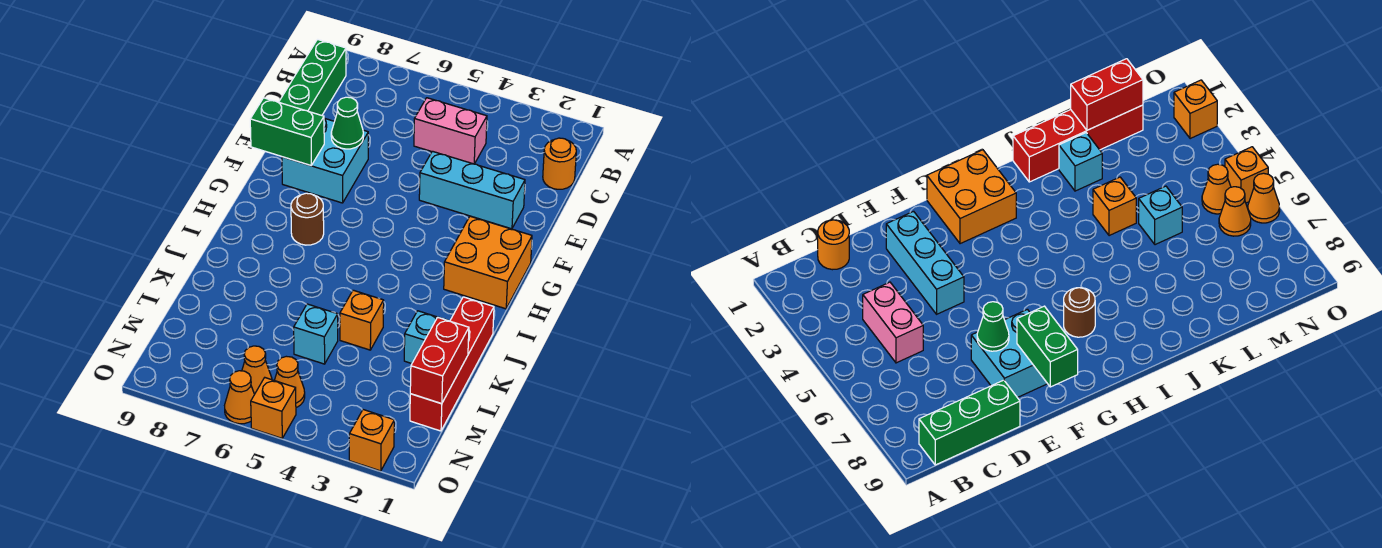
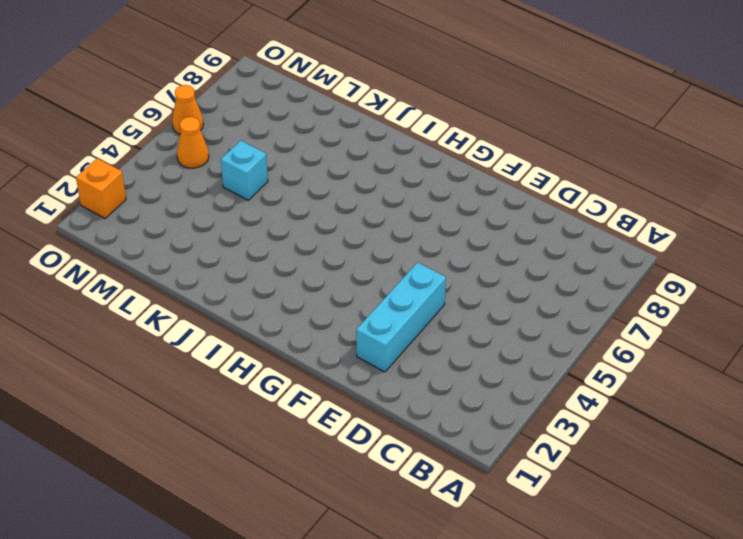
none -> green 1x3 brick [279,39,346,115]
none -> orange 1x1 round brick [543,138,576,189]
none -> pink 1x2 brick [414,98,487,164]

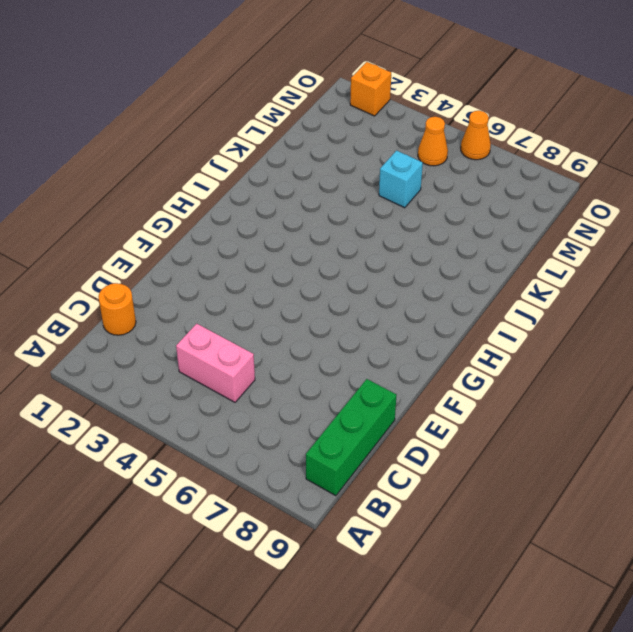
none -> cyan 1x3 brick [419,151,525,229]
none -> cyan 2x2 brick [282,118,368,203]
none -> orange 2x2 brick [444,216,532,309]

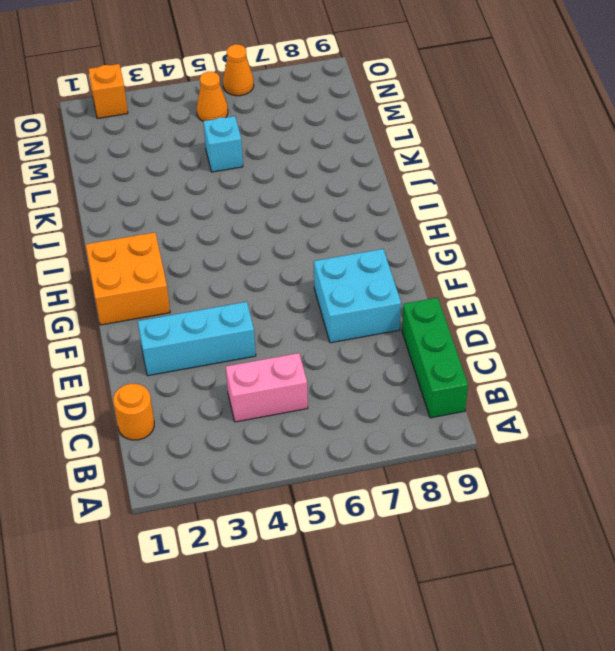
none -> brown 1x1 round brick [291,193,324,245]
none -> red 1x4 brick [410,297,494,431]
none -> cyan 1x1 brick [404,311,439,363]

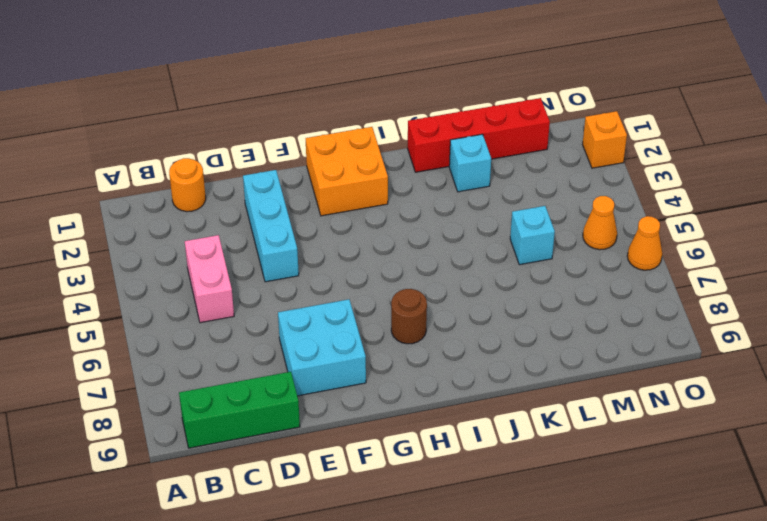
none -> orange 1x1 brick [340,290,384,350]
none -> orange 1x1 cone [242,346,272,394]
none -> orange 1x1 brick [251,378,296,438]

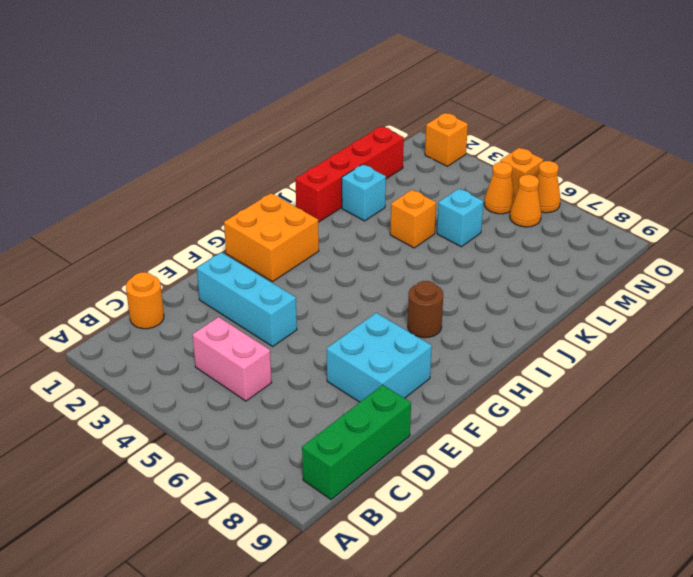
none -> green 1x1 cone [331,97,363,149]
none -> green 1x2 brick [250,98,324,165]
none -> red 1x2 brick [410,317,469,404]

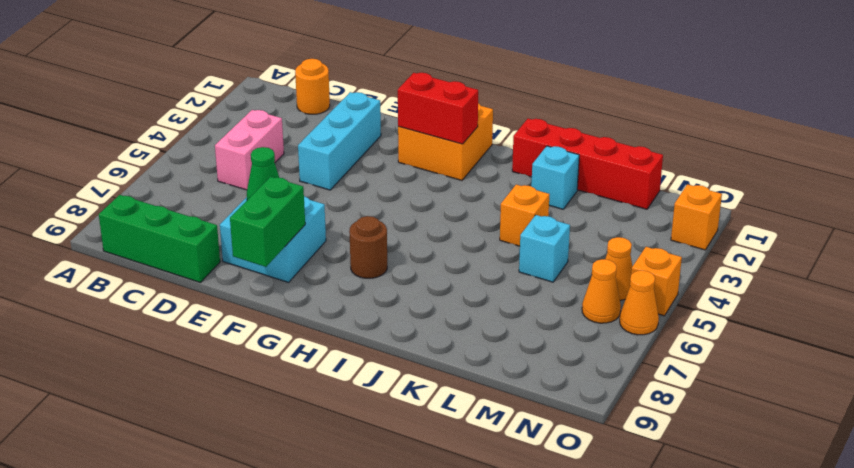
red 1x2 brick [398,73,478,144] -> red 1x2 brick moved to [410,317,469,404]

